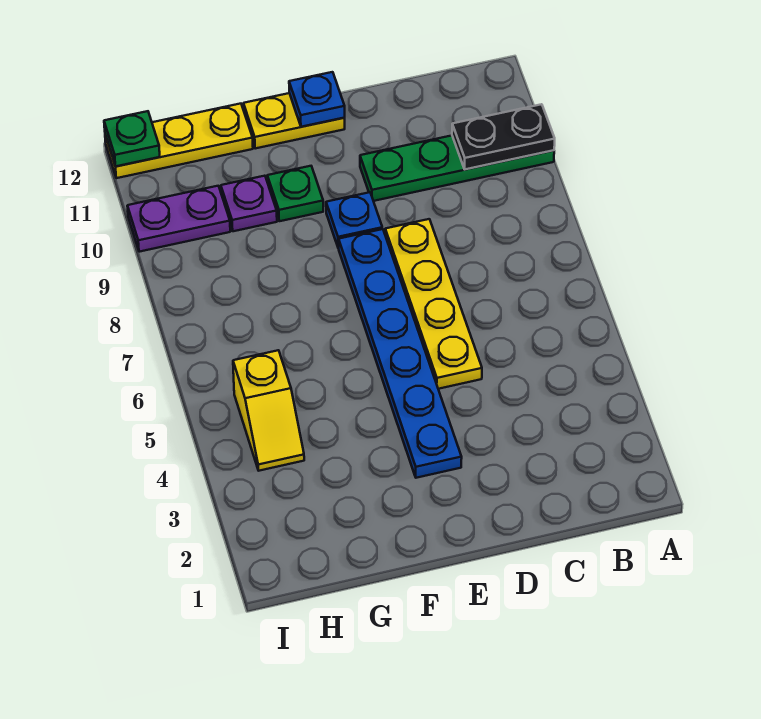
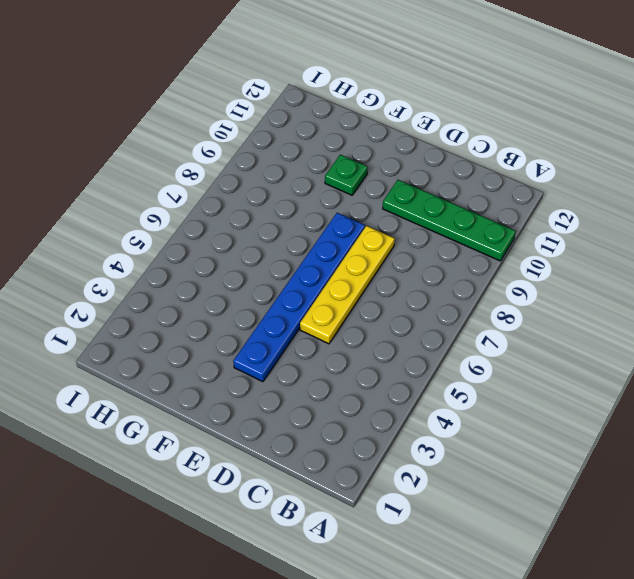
none -> blue 1x1 plate [326,192,382,248]
none -> yellow 1x2 plate [243,93,345,149]
none -> purple 1x1 plate [221,176,277,231]

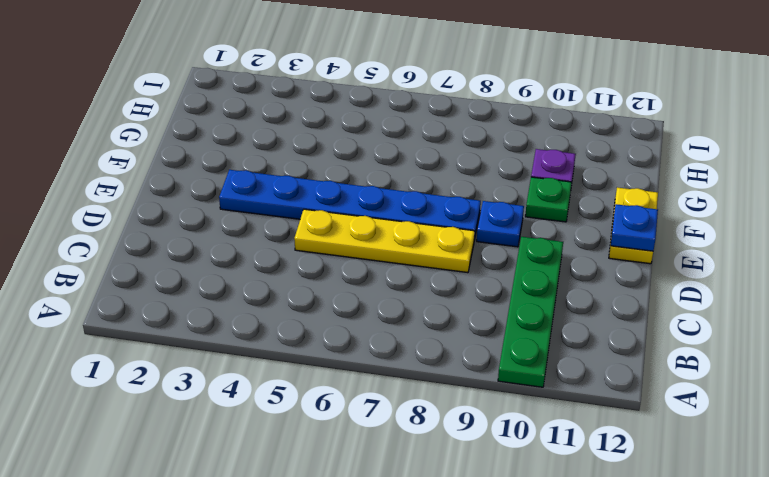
none -> yellow 1x3 plate [105,104,253,178]
none -> yellow 1x2 slope [233,350,304,471]
none -> purple 1x2 plate [127,186,230,252]

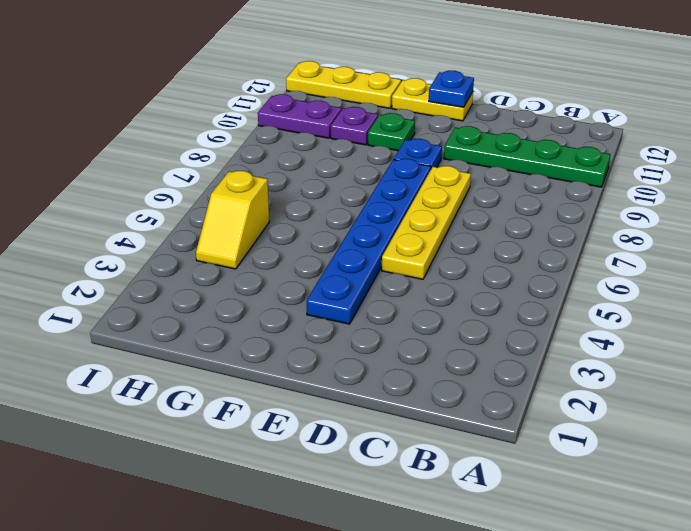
none -> black 1x2 plate [452,104,555,169]
none -> green 1x1 plate [104,111,160,166]

